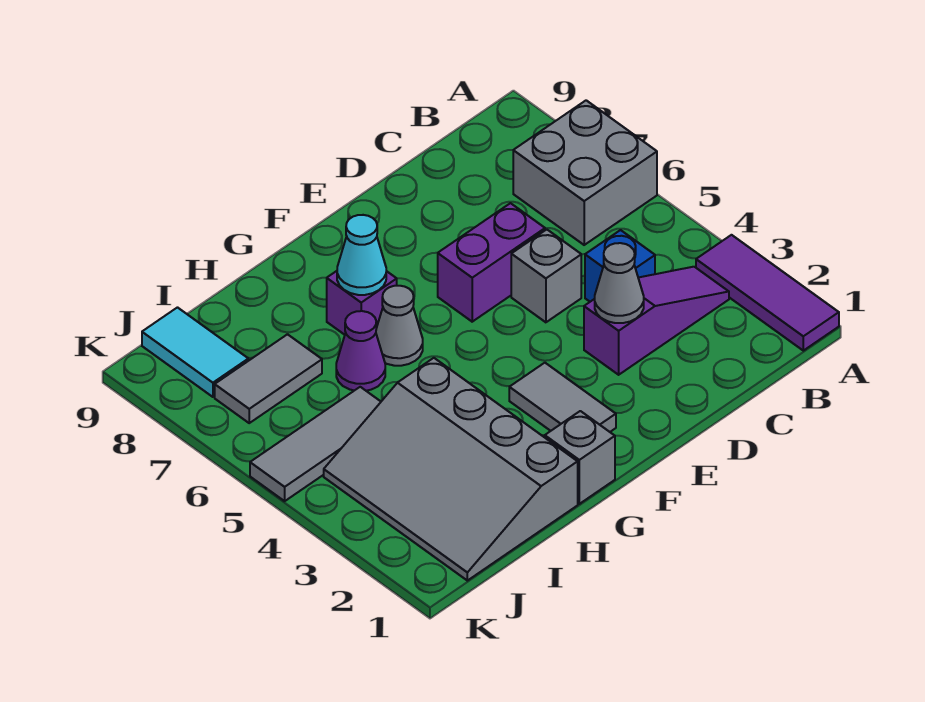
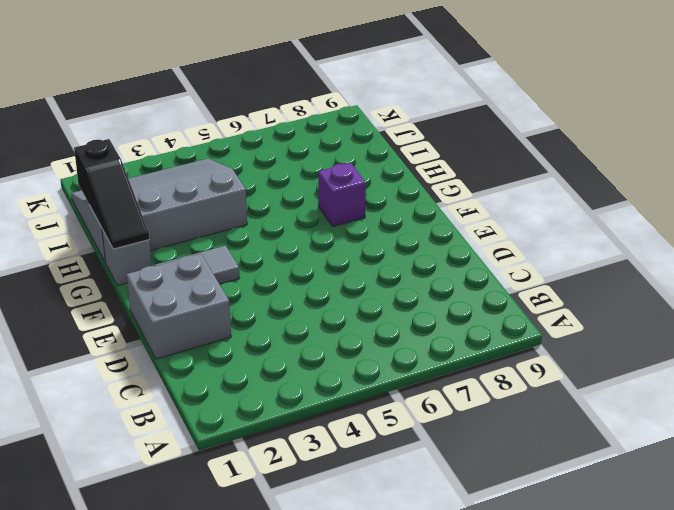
grey 2x2 brick [127,254,231,359] -> grey 2x2 brick moved to [513,100,657,245]
black 1x3 slope [74,139,149,249] -> none
none -> purple 1x3 tile [696,235,839,351]
none -> purple 1x3 slope [584,267,729,375]
none -> blue 1x1 brick [585,230,655,302]

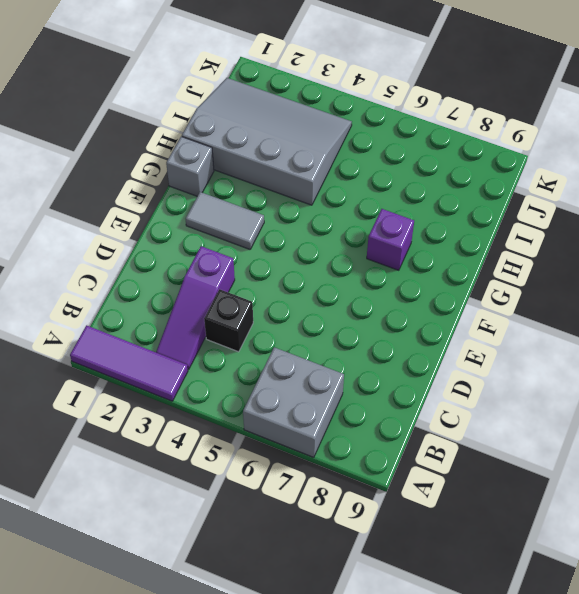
black 1x1 brick [204,289,253,352] -> blue 1x1 brick [585,230,655,302]
none -> grey 1x1 brick [511,230,581,322]
none -> purple 1x2 brick [438,203,545,322]
none -> grey 1x1 cone [376,286,423,366]

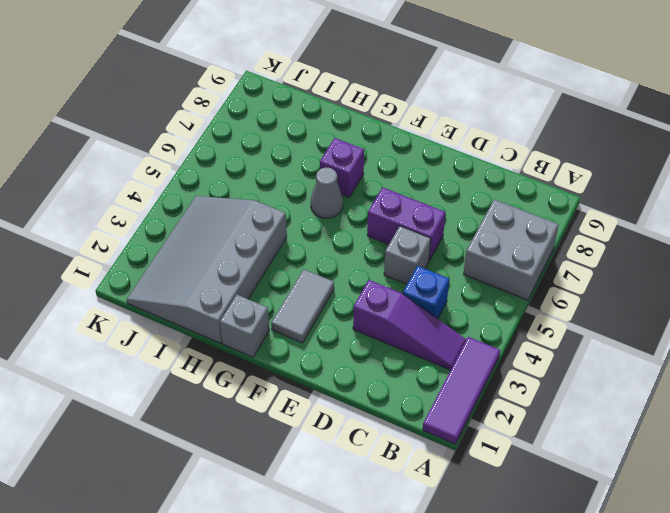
none -> purple 1x1 cone [336,311,385,391]
none -> grey 1x3 tile [250,387,381,501]
none -> grey 1x2 tile [215,334,322,423]

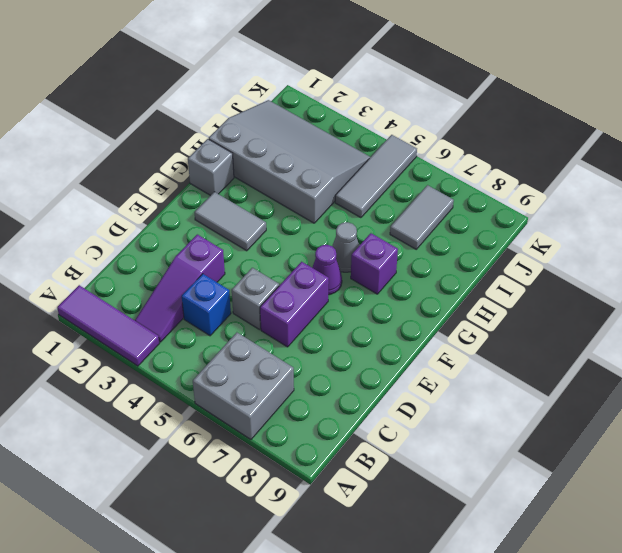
purple 1x1 cone [312,245,342,295] -> purple 1x1 cone moved to [336,311,385,391]
none -> cyan 1x2 tile [142,308,248,397]
none -> grey 1x1 cone [595,243,644,323]
none -> cyan 1x1 cone [337,215,386,295]

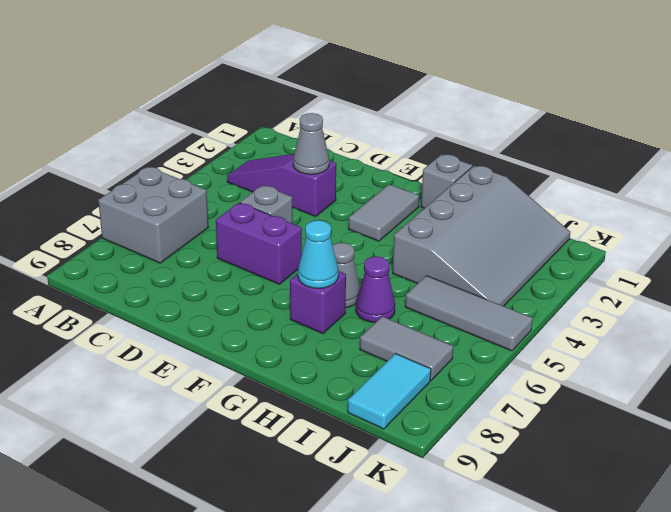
none -> purple 1x3 tile [696,235,839,351]
none -> blue 1x1 brick [585,230,655,302]

